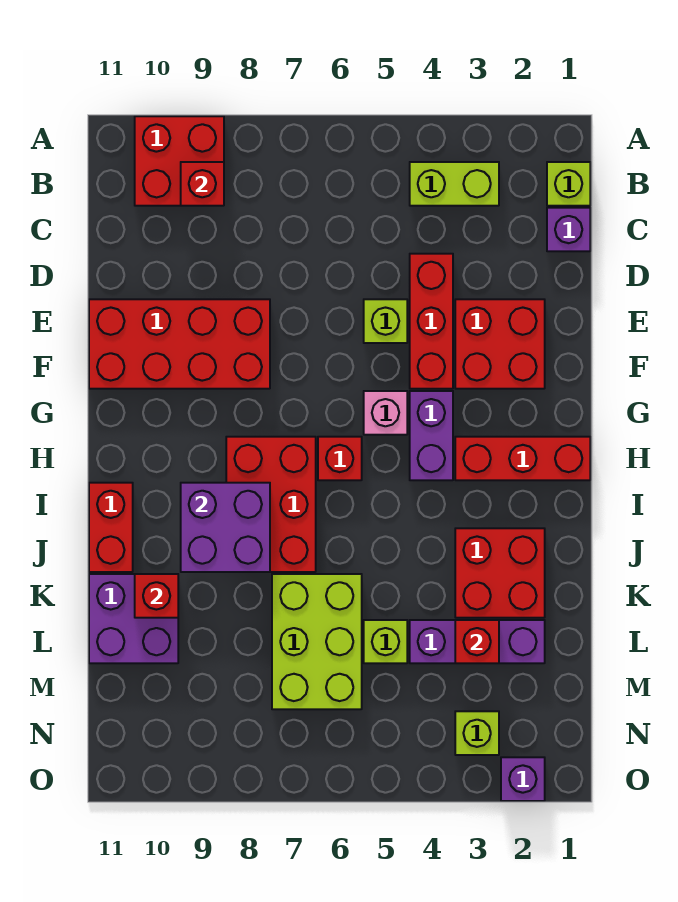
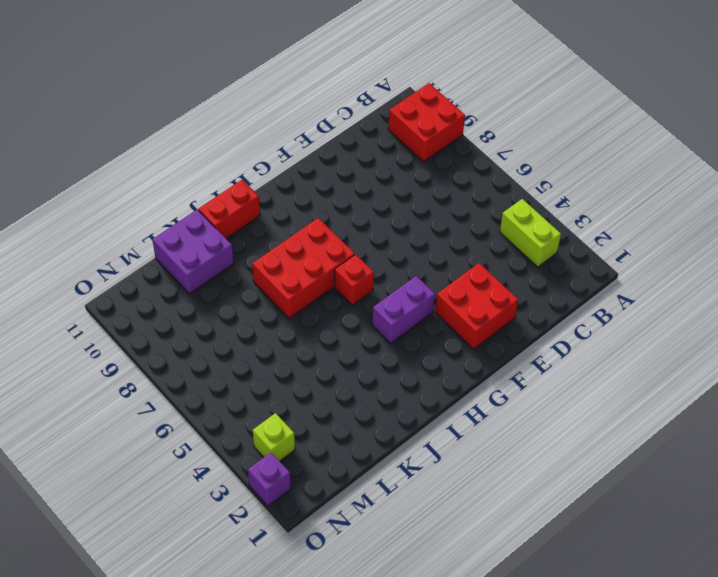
none -> lime 1x1 brick [547,162,590,206]
none -> purple 1x1 brick [547,208,590,251]
none -> red 1x3 brick [410,254,453,389]

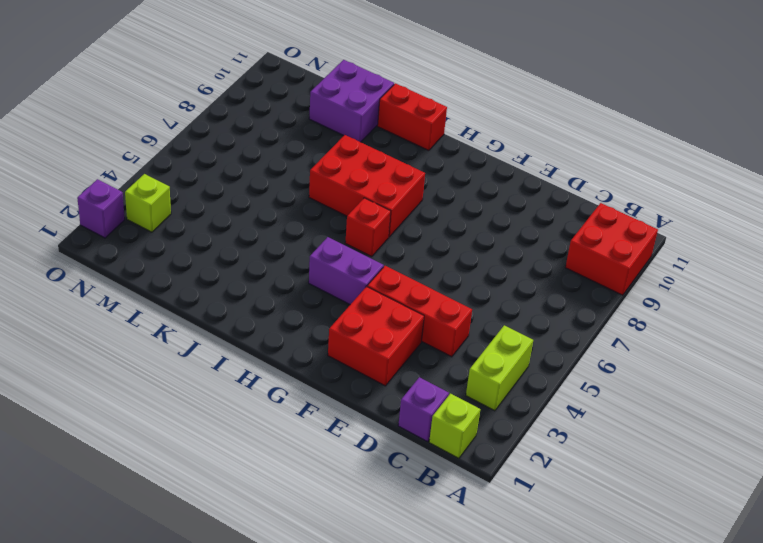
none -> lime 1x1 brick [364,299,407,343]
none -> red 2x4 brick [89,299,270,389]
none -> pink 1x1 brick [364,391,407,435]

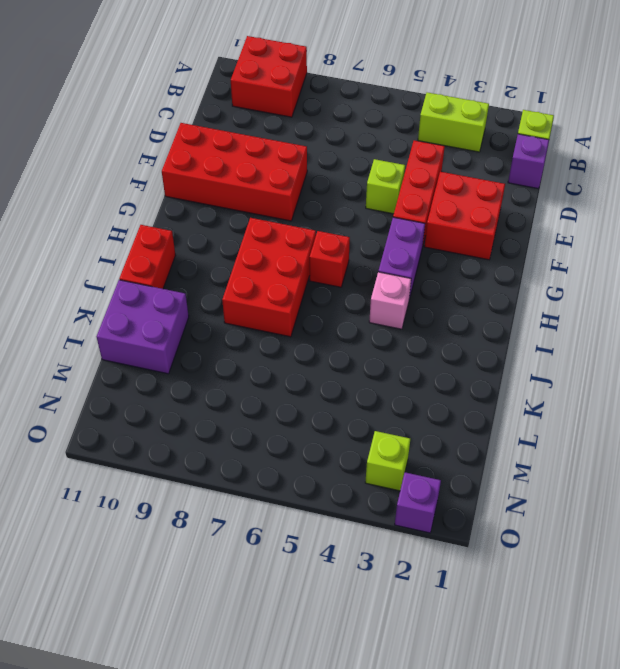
pink 1x1 brick [369,272,411,329] -> pink 1x1 brick moved to [364,391,407,435]
none -> red 1x3 brick [455,437,590,480]
none -> red 2x2 brick [455,528,545,618]
none -> lime 2x3 brick [272,574,362,709]

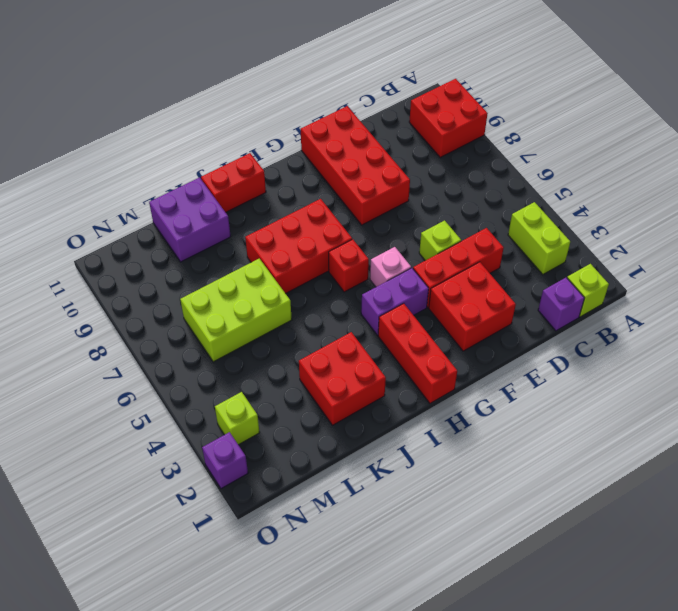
none -> purple 1x3 brick [410,620,545,663]
none -> lime 1x1 brick [364,620,407,663]
none -> red 1x1 brick [181,162,224,206]

